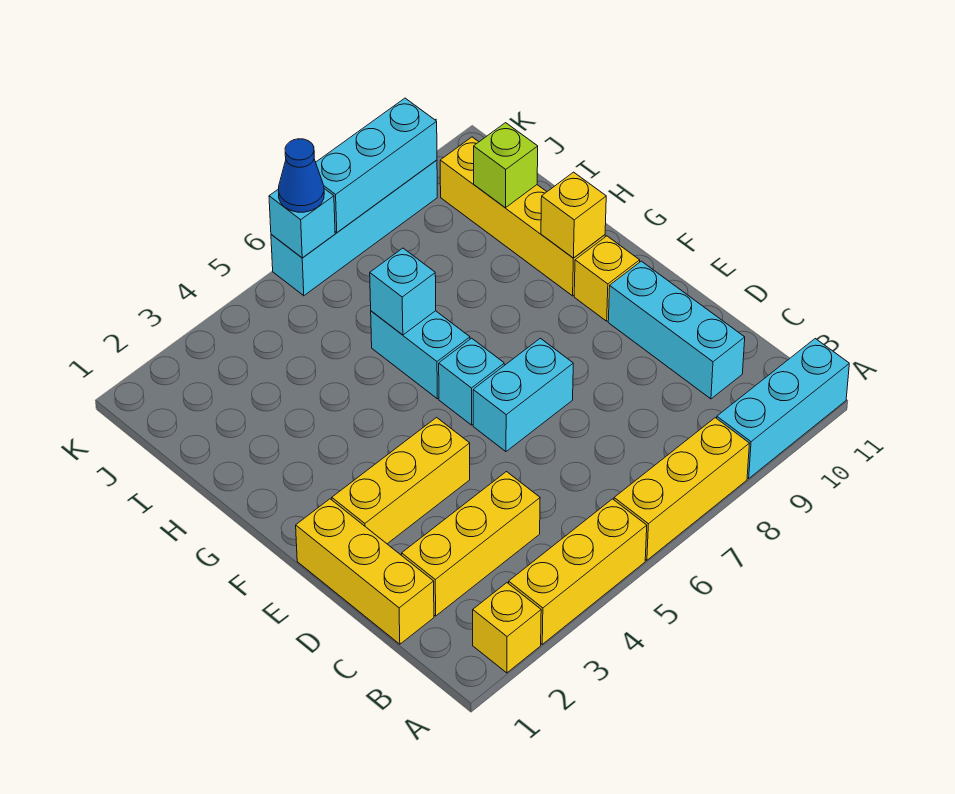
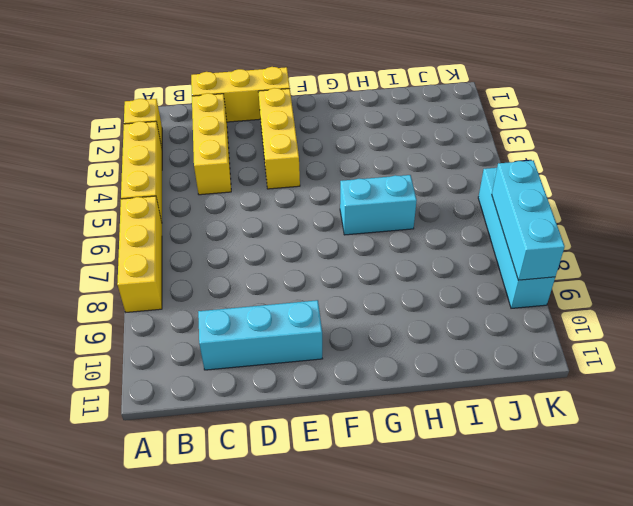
none -> cyan 1x3 brick [717,339,849,478]
none -> cyan 1x2 brick [473,338,573,452]
none -> cyan 1x1 brick [439,338,504,425]

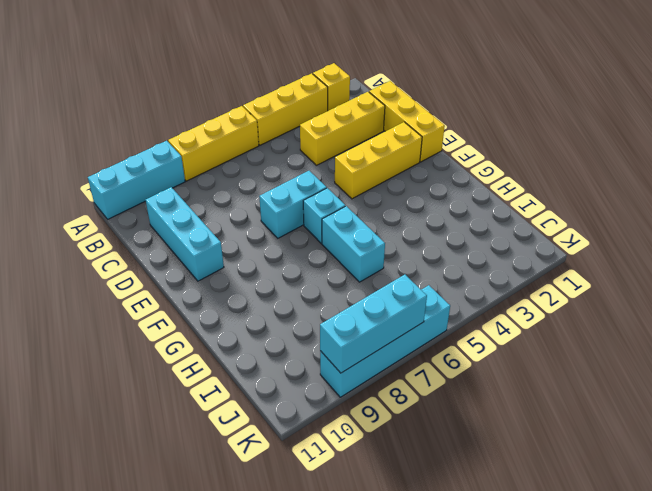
none -> yellow 1x1 brick [574,236,640,321]
none -> yellow 1x4 brick [440,137,605,296]
none -> yellow 1x1 brick [541,172,606,258]

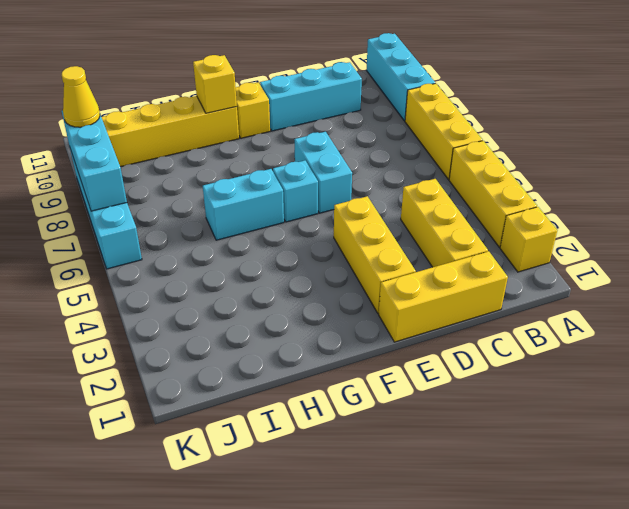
yellow 1x1 cone [62,66,100,127] -> none
none -> cyan 1x1 brick [370,248,436,335]
none -> lime 1x1 brick [474,123,538,208]
none -> cyan 1x1 brick [269,189,335,258]

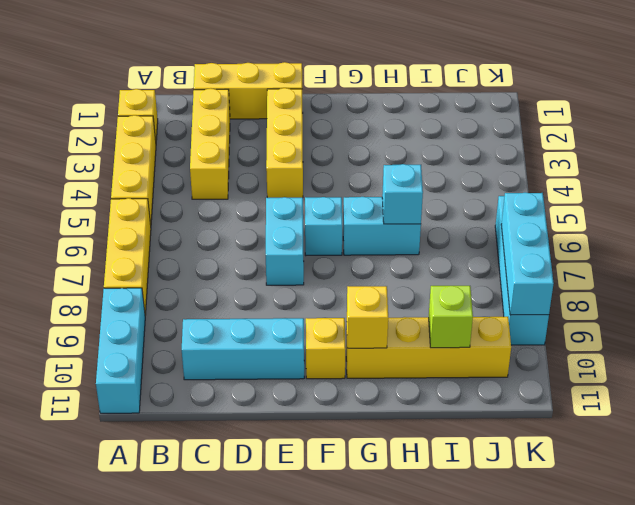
none -> cyan 1x1 brick [269,189,335,258]
none -> blue 1x1 cone [278,139,324,212]

